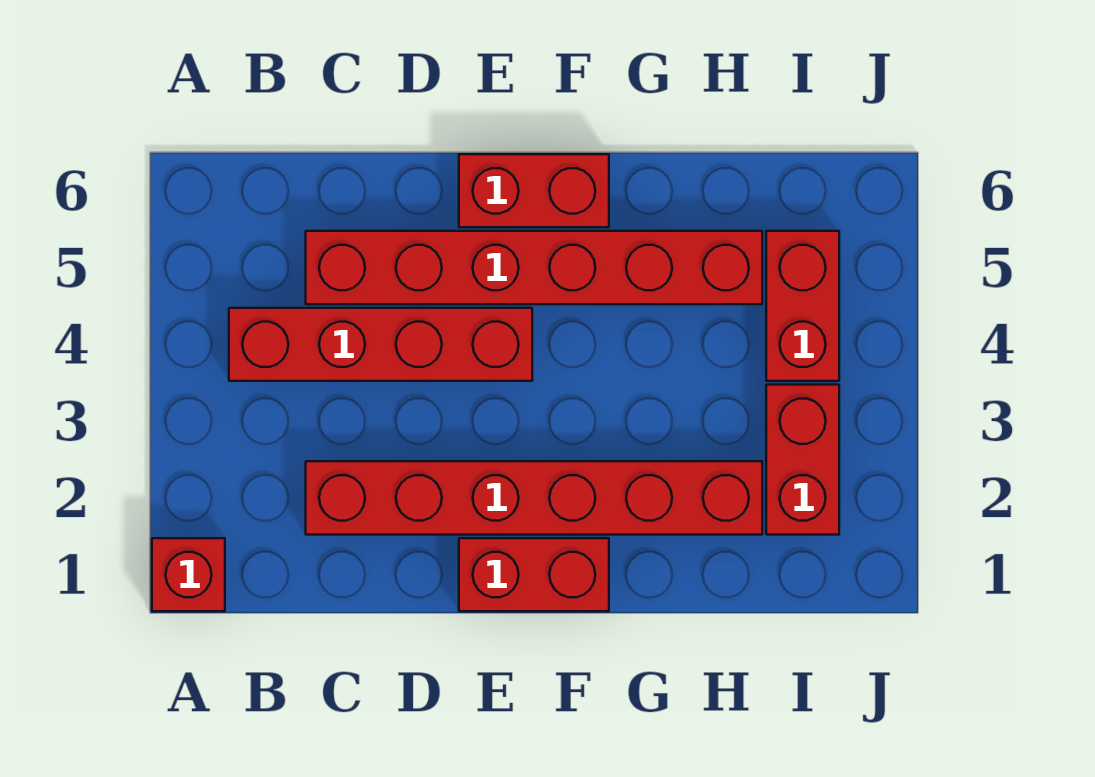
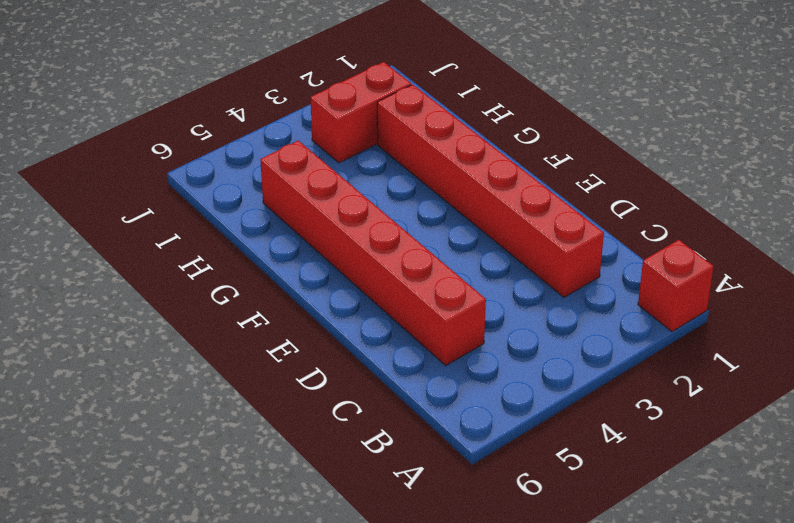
none -> red 1x4 brick [229,308,532,381]
none -> red 1x2 brick [459,538,609,611]

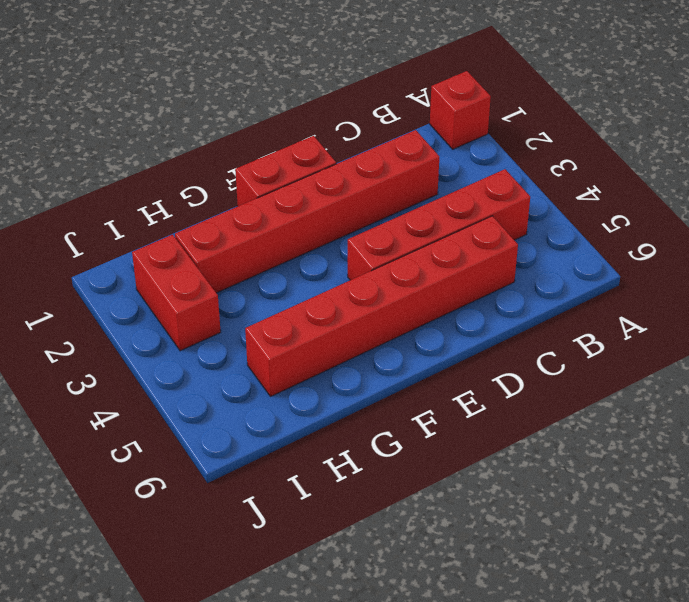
none -> red 1x2 brick [459,154,609,227]
none -> red 1x2 brick [766,231,839,381]

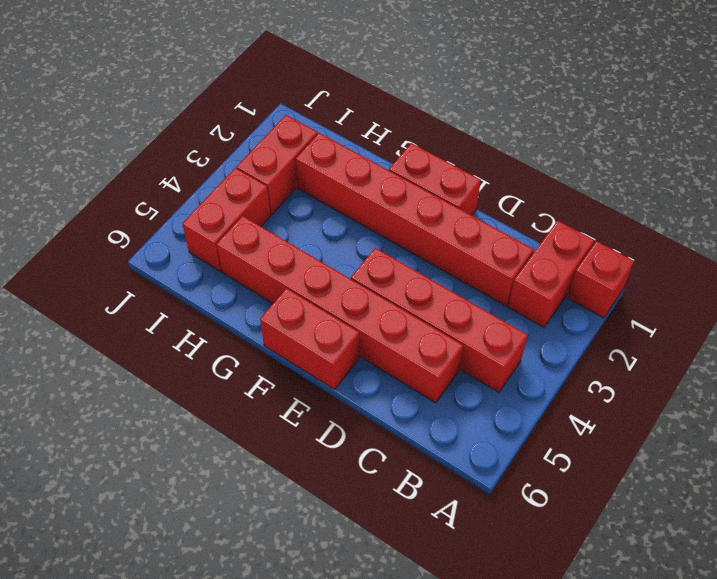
red 1x2 brick [508,221,594,327] -> none

